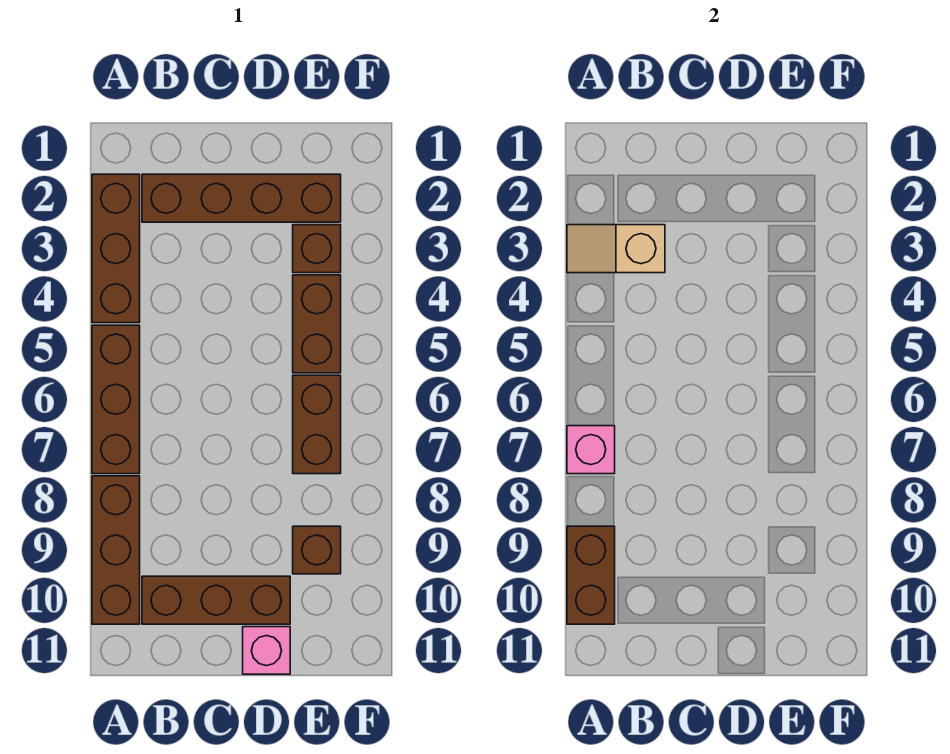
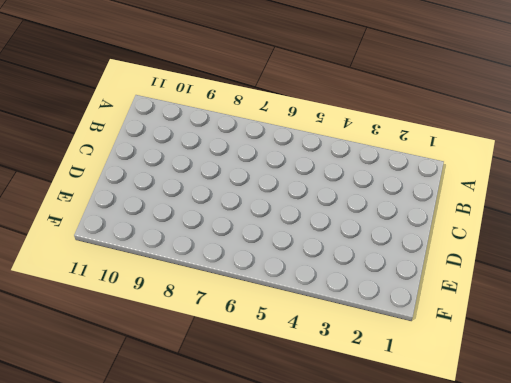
none -> brown 1x3 brick [92,174,140,323]
none -> brown 1x3 brick [92,325,140,474]
none -> brown 1x3 brick [92,476,140,624]

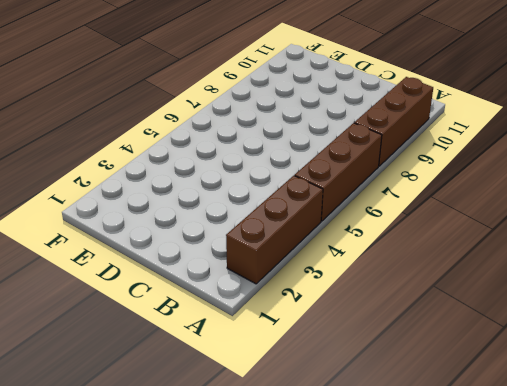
none -> brown 1x4 brick [142,174,341,222]
none -> brown 1x3 brick [142,576,290,624]
none -> pink 1x1 brick [243,627,290,674]

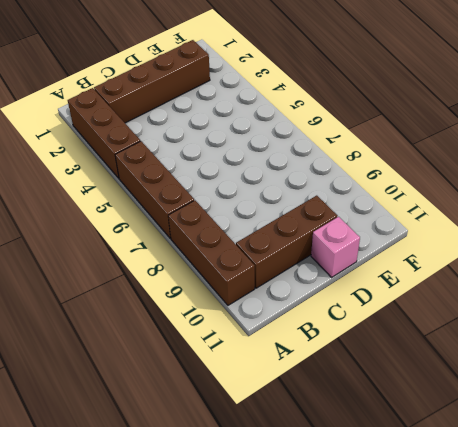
none -> brown 1x1 brick [293,225,341,273]
none -> brown 1x2 brick [293,275,341,373]
none -> brown 1x2 brick [293,375,341,474]

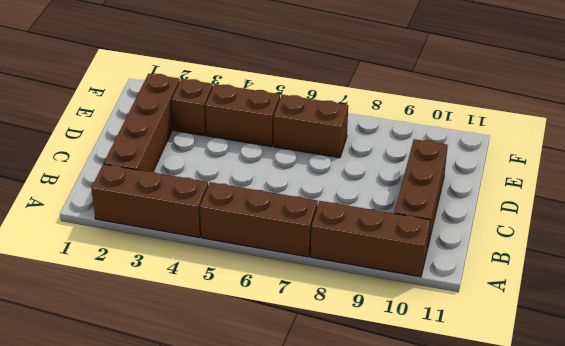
none -> pink 1x1 brick [243,627,290,674]
none -> brown 1x1 brick [293,526,341,574]
none -> tan 1x2 slope [567,225,665,273]

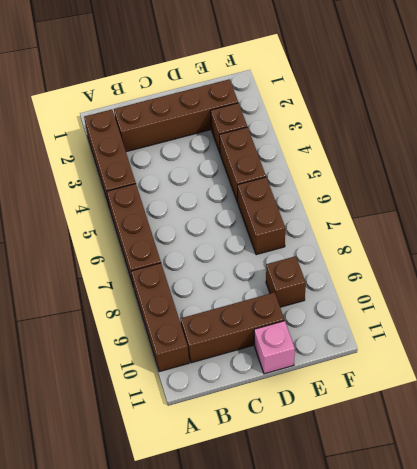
none -> tan 1x2 slope [567,225,665,273]
none -> pink 1x1 brick [567,426,615,474]
none -> brown 1x2 brick [567,526,615,624]

